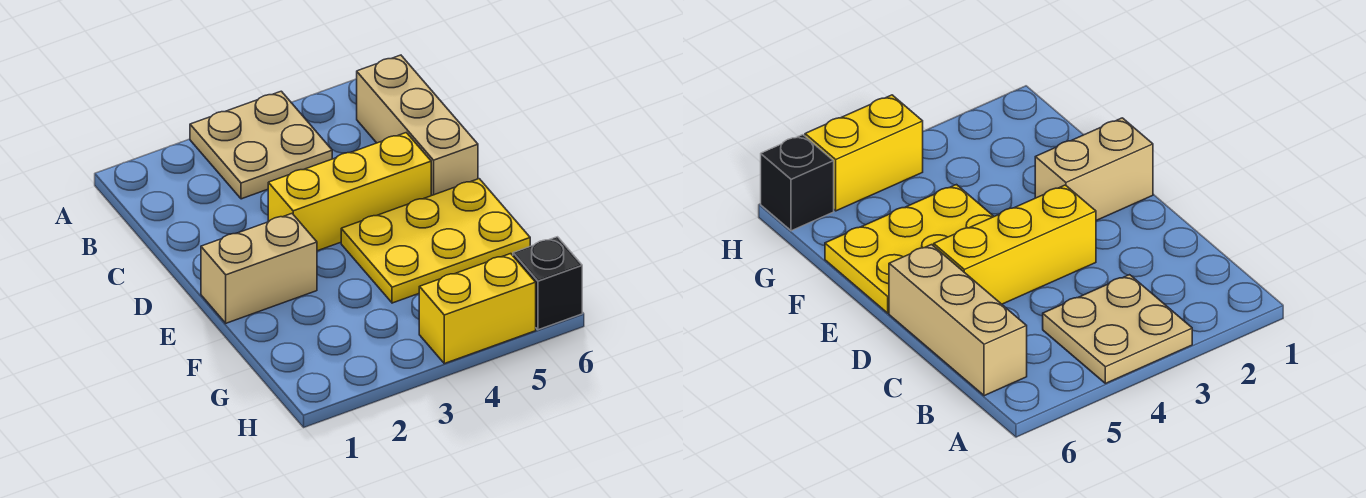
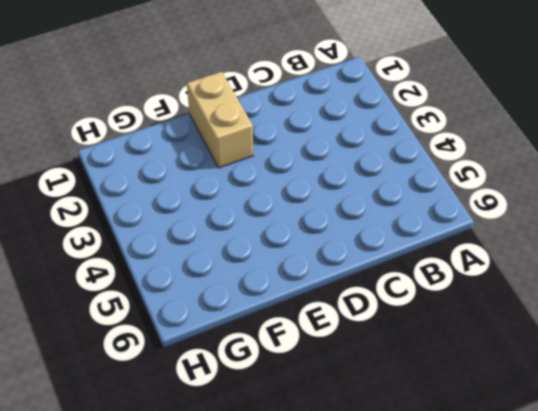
none -> tan 2x2 plate [190,91,332,199]
none -> tan 1x3 brick [357,55,478,196]

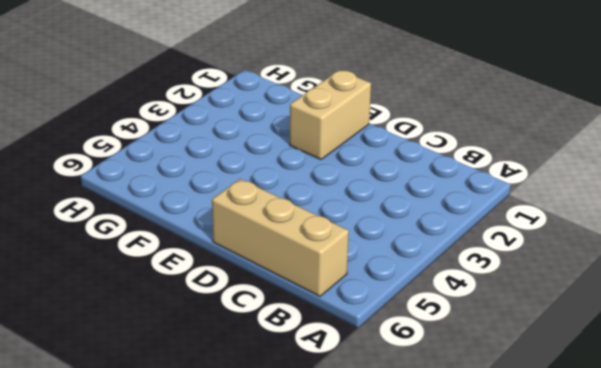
none -> tan 2x2 plate [190,91,332,199]
none -> yellow 1x3 brick [268,133,431,251]

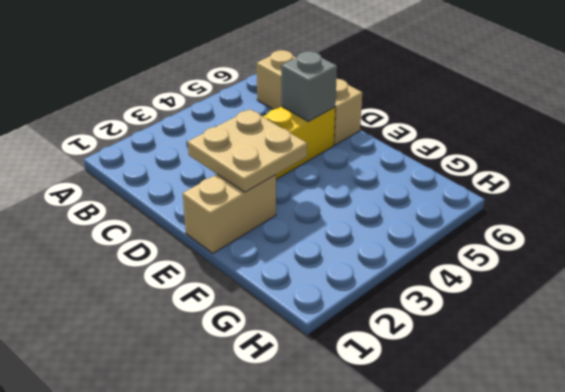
tan 2x2 plate [188,109,307,192] -> tan 2x2 plate moved to [190,91,332,199]
grey 1x1 brick [281,51,337,122] -> none
none -> yellow 2x3 plate [341,179,530,303]
none -> yellow 1x2 brick [419,254,536,364]

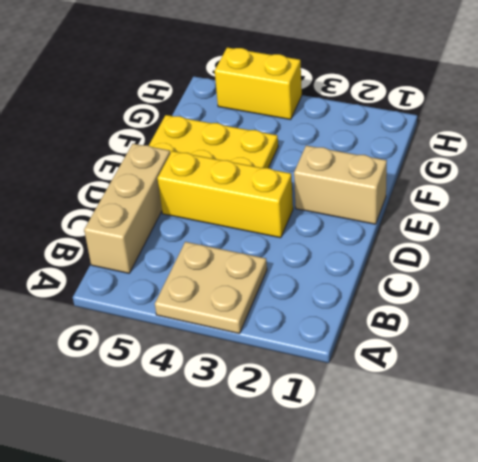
none -> black 1x1 brick [513,237,582,330]

